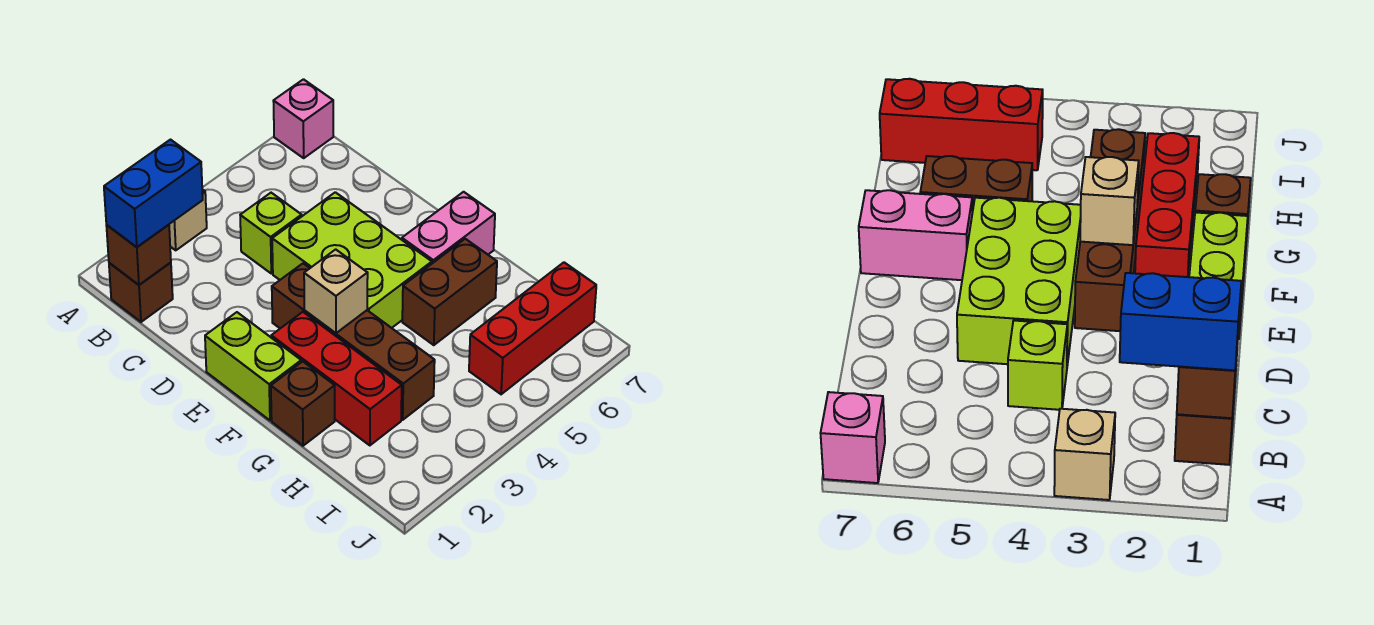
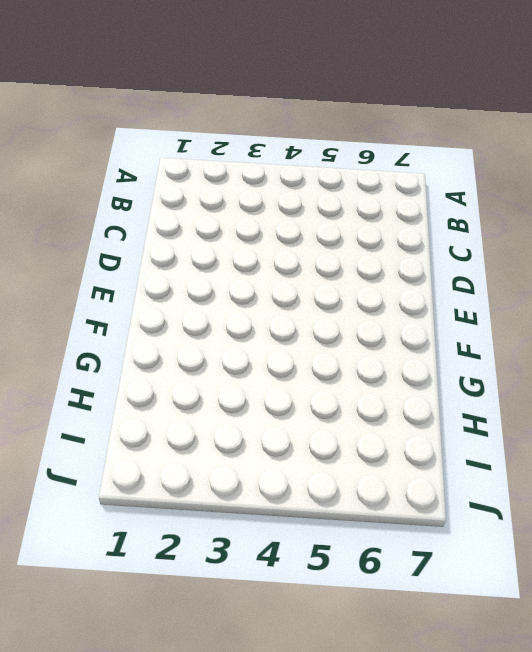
none -> tan 1x1 brick [169,189,207,250]
none -> pink 1x1 brick [273,79,333,158]
none -> brown 1x1 brick [109,262,173,322]

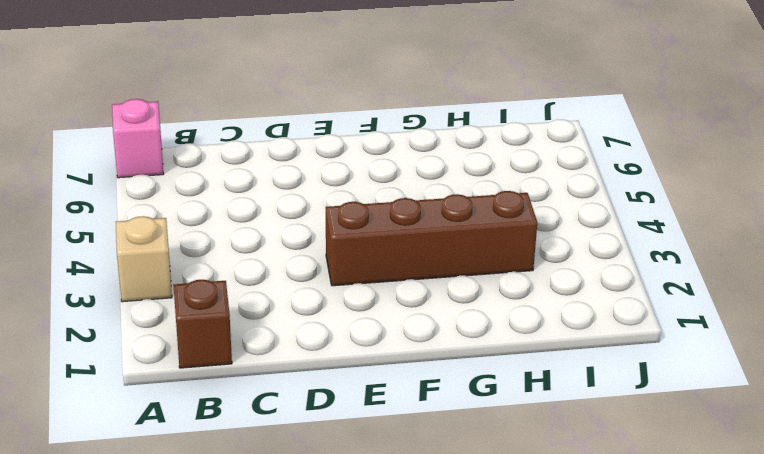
none -> lime 1x1 brick [240,193,302,274]
none -> lime 2x3 brick [272,192,432,328]
none -> lime 1x2 brick [205,312,301,420]

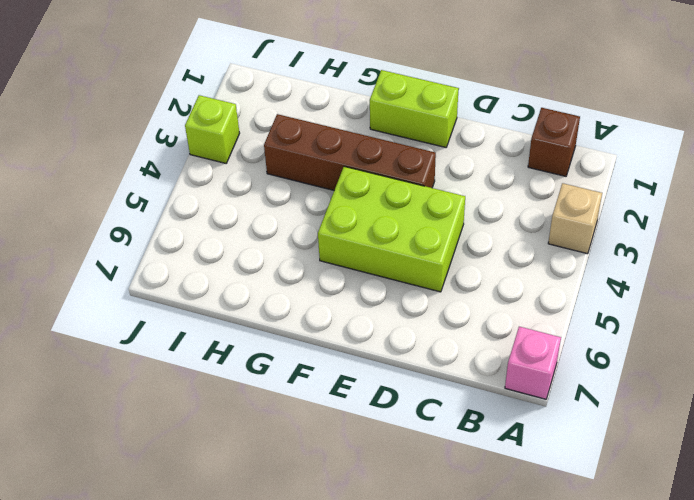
lime 1x1 brick [185,95,240,163] -> lime 1x1 brick moved to [240,193,302,274]
none -> red 1x3 brick [271,312,402,445]
none -> pink 1x2 brick [402,192,495,263]
none -> brown 1x1 brick [271,362,335,446]

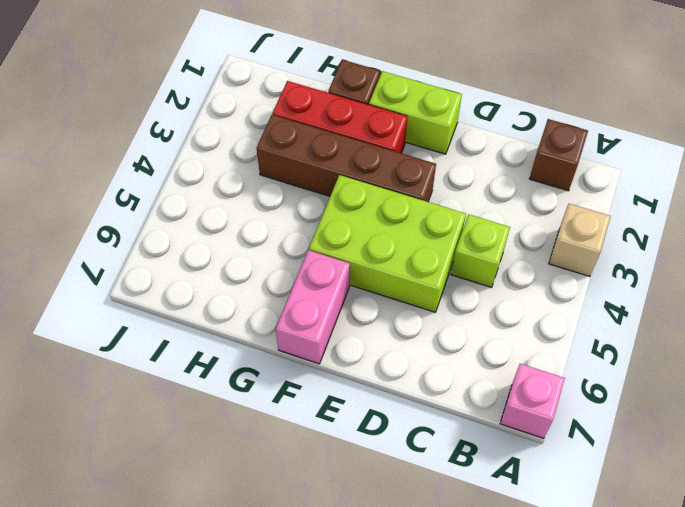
none -> brown 1x2 brick [402,239,497,345]
none -> red 1x3 brick [469,262,596,394]
none -> brown 1x1 brick [106,225,171,285]

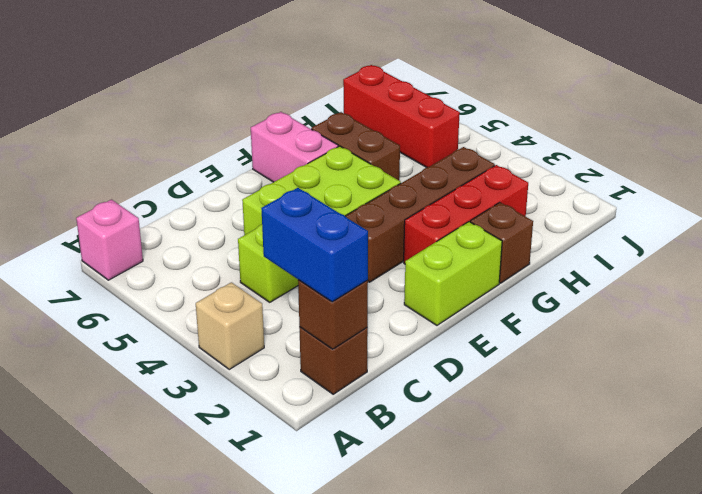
none -> tan 1x1 brick [304,249,368,333]

